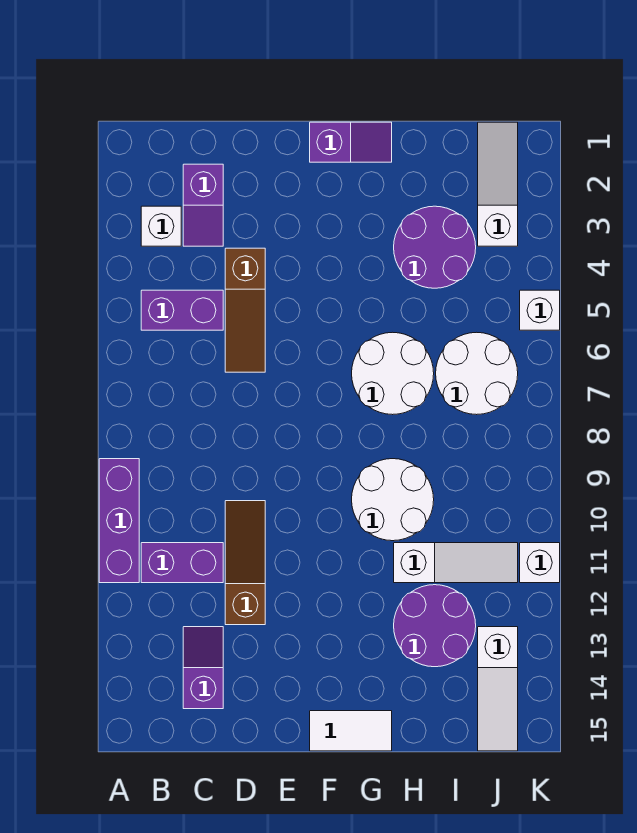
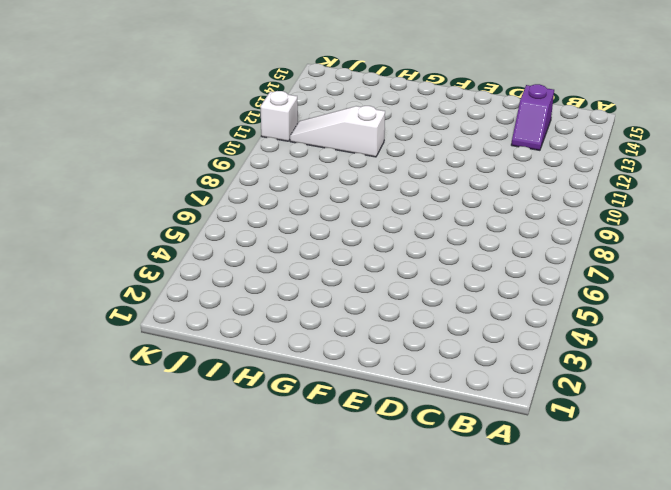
none -> purple 1x3 brick [99,459,139,583]
none -> white 1x1 brick [141,206,181,246]
none -> purple 1x2 brick [141,290,223,330]

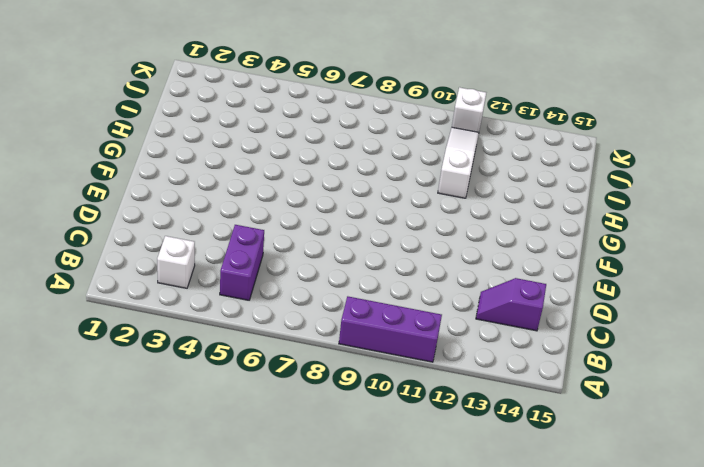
none -> purple 1x2 brick [141,543,223,583]
none -> purple 1x2 slope [183,164,223,246]
none -> brown 1x3 slope [225,248,265,372]

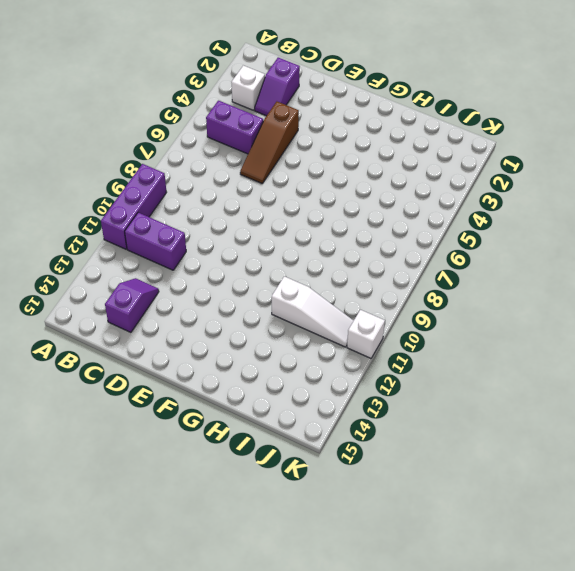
none -> brown 1x3 slope [225,501,265,625]
none -> purple 1x2 slope [310,122,392,162]
none -> white 1x2 tile [310,711,392,751]

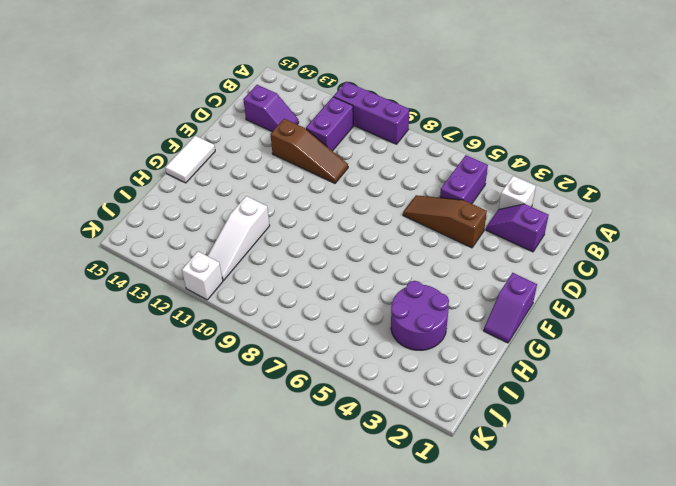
none -> white 2x2 round brick [352,332,434,415]
none -> white 2x2 round brick [352,459,434,541]
none -> purple 2x2 round brick [394,585,476,667]

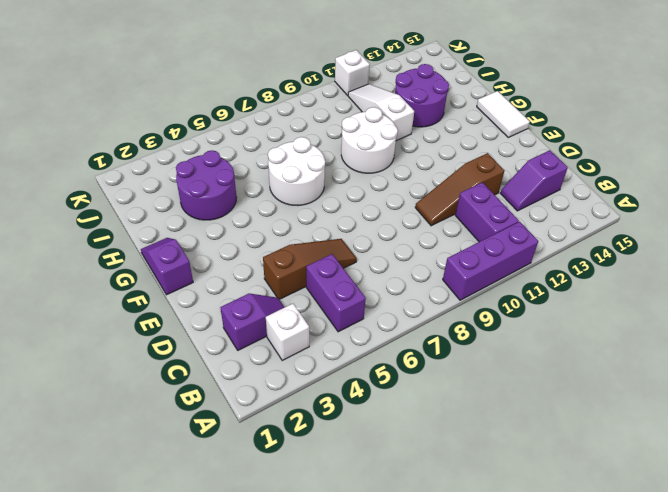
none -> white 2x2 round brick [436,332,518,415]
none -> white 1x3 slope [478,122,518,246]
none -> white 1x3 slope [478,627,518,751]

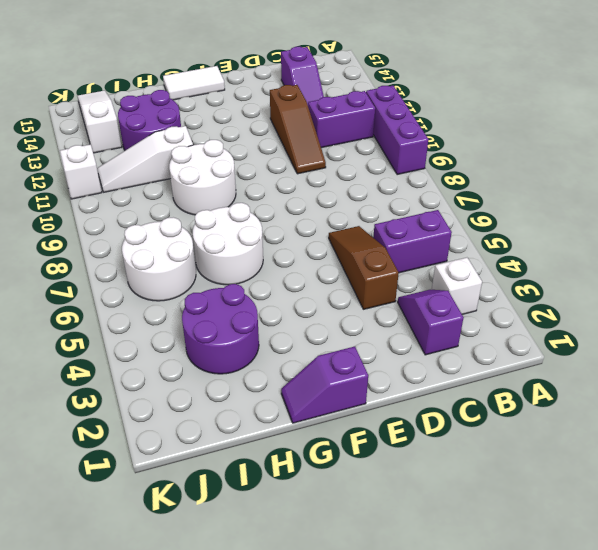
none -> white 1x3 slope [478,122,518,246]
none -> white 1x1 brick [520,290,560,330]

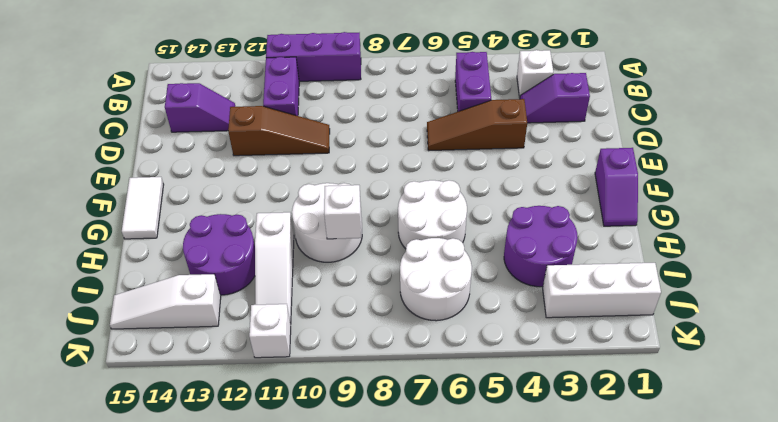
white 1x1 brick [324,185,361,239] -> white 1x1 brick moved to [520,290,560,330]
white 1x3 brick [543,263,661,318] -> white 1x3 slope [478,122,518,246]

